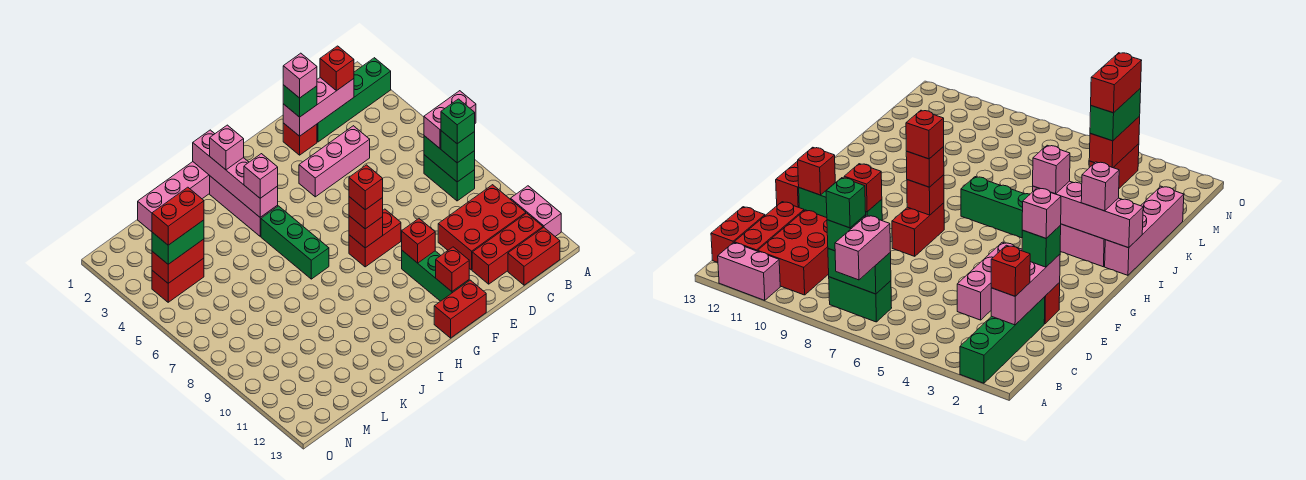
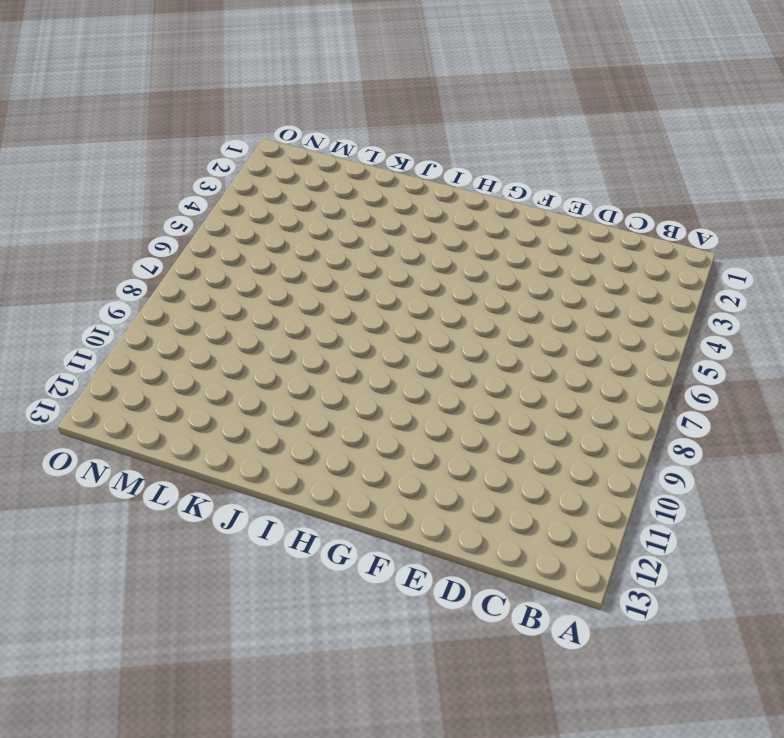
none -> green 1x4 brick [317,58,391,142]
none -> pink 1x2 brick [511,186,561,236]
none -> green 1x2 brick [424,155,475,201]
none -> red 2x3 brick [438,185,526,270]

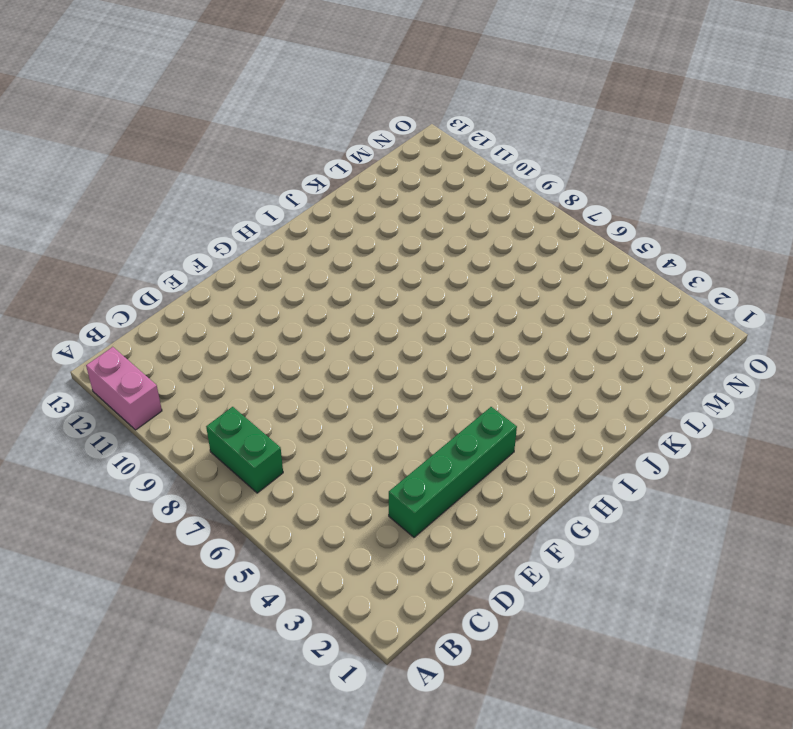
green 1x4 brick [389,407,517,537] -> green 1x4 brick moved to [317,58,391,142]
none -> red 2x3 brick [438,185,526,270]
none -> red 1x3 brick [472,213,543,284]
none -> red 1x2 brick [508,227,560,285]
none -> pink 1x3 brick [299,126,370,197]

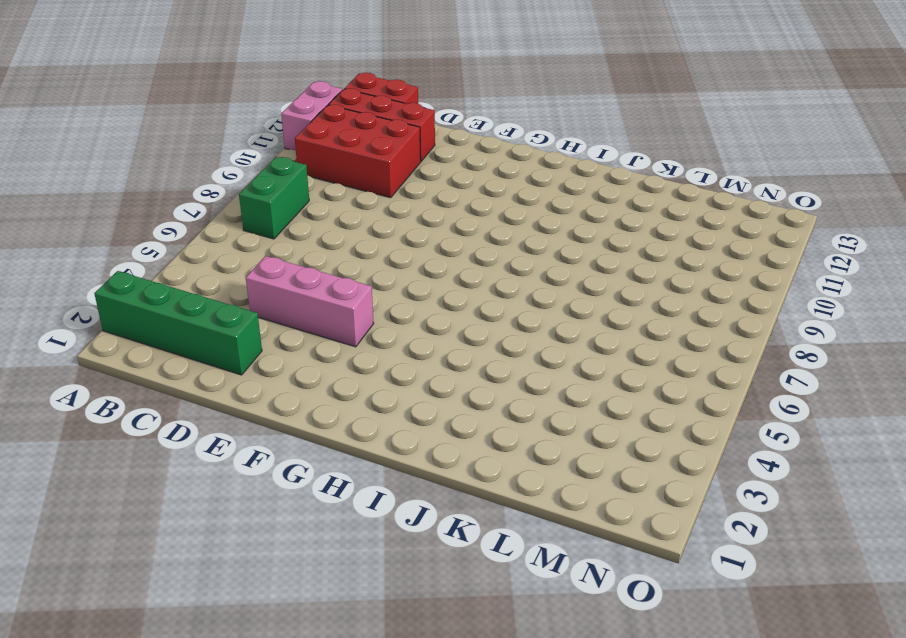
none -> red 1x1 brick [283,123,317,155]
none -> red 1x2 brick [349,209,401,267]
none -> green 1x3 brick [402,251,469,301]
none -> red 1x2 brick [434,280,486,338]

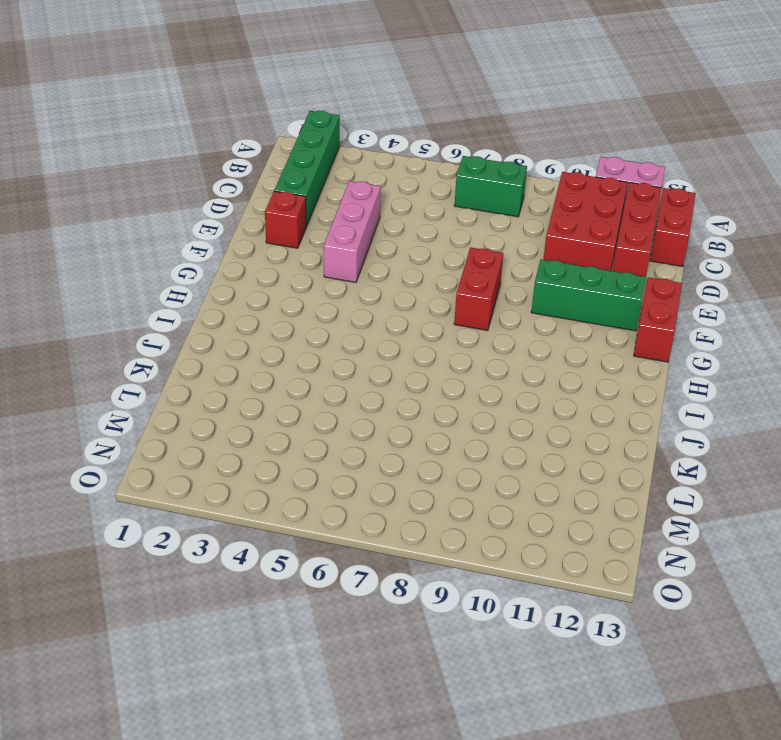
none -> pink 1x4 brick [138,162,210,232]
none -> pink 1x3 brick [210,176,278,236]
none -> green 1x3 brick [261,206,329,279]
none -> red 1x2 brick [152,258,204,302]

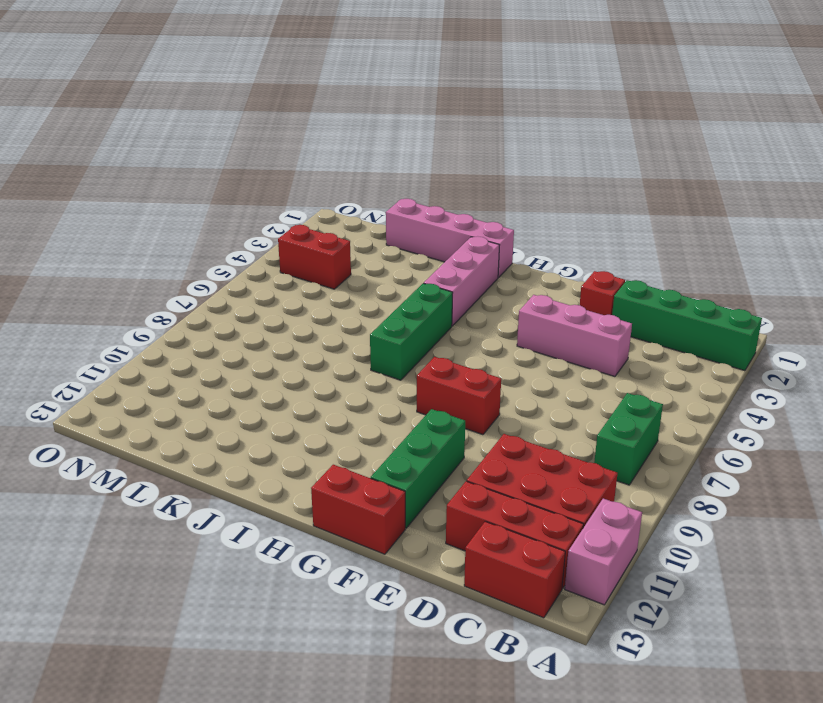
none -> green 1x2 brick [424,136,475,182]
none -> pink 1x3 brick [283,78,354,136]
none -> red 1x1 brick [402,219,435,263]
none -> red 1x1 brick [436,247,469,291]

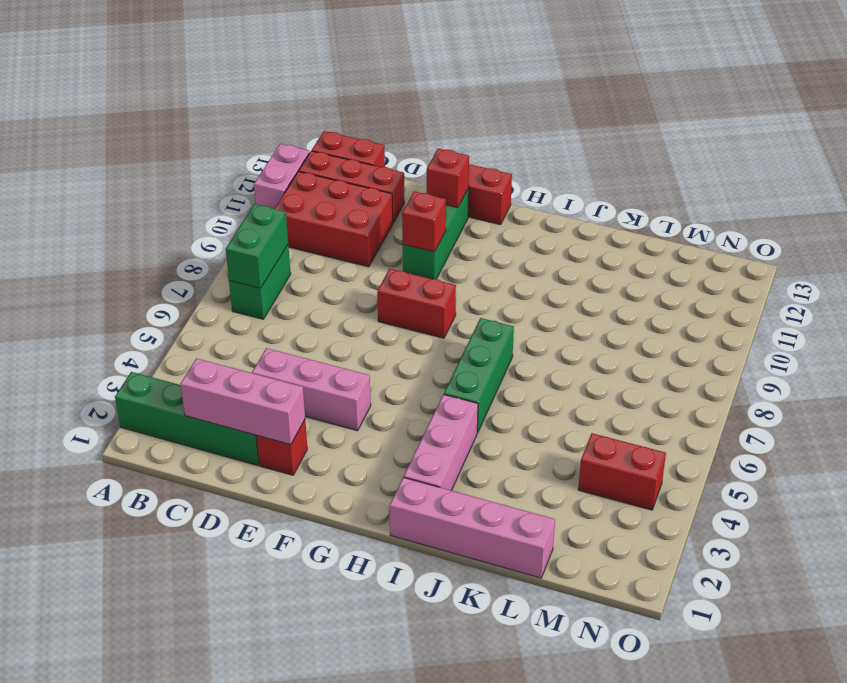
none -> red 1x1 brick [349,216,383,248]
none -> pink 1x4 brick [193,130,278,217]
none -> red 1x2 brick [152,239,204,283]
none -> pink 1x2 brick [424,91,476,148]

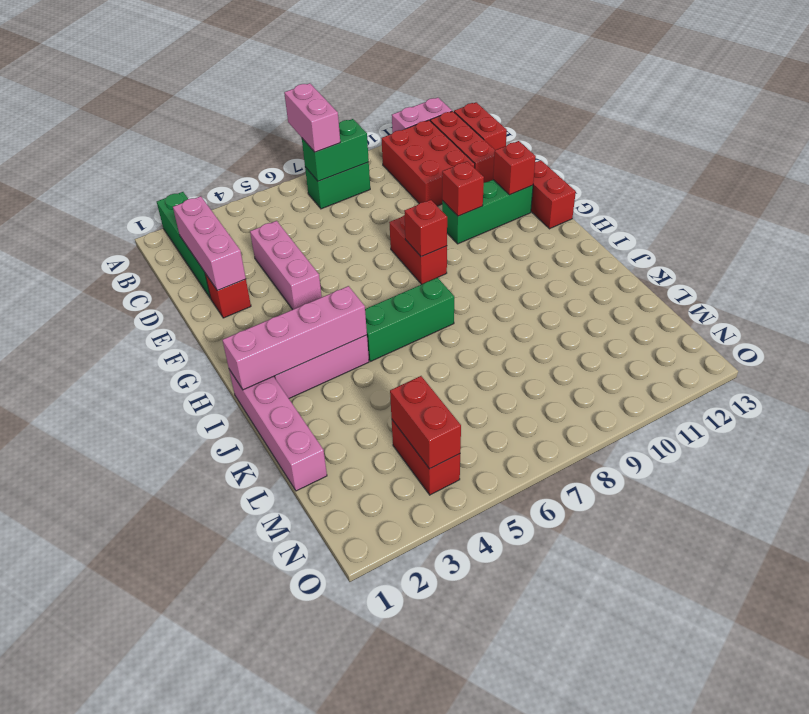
none -> green 1x1 brick [441,131,475,163]
none -> red 1x1 brick [320,46,354,91]
none -> green 1x1 brick [283,85,317,117]
none -> red 1x1 brick [349,197,383,229]

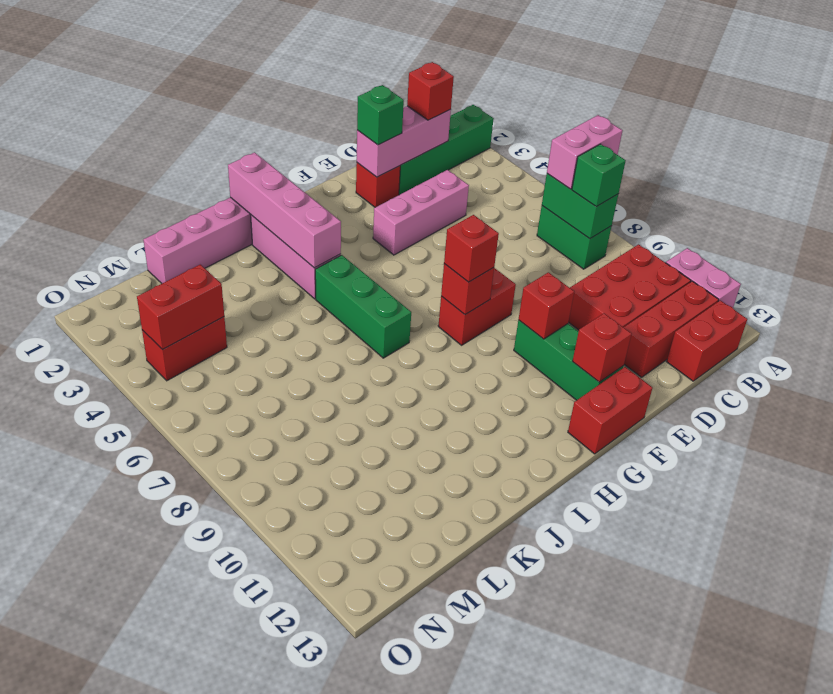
none -> pink 1x1 brick [210,125,244,170]
none -> pink 1x1 brick [244,154,278,198]
none -> green 1x2 brick [152,220,204,264]
none -> green 1x1 brick [441,99,475,144]

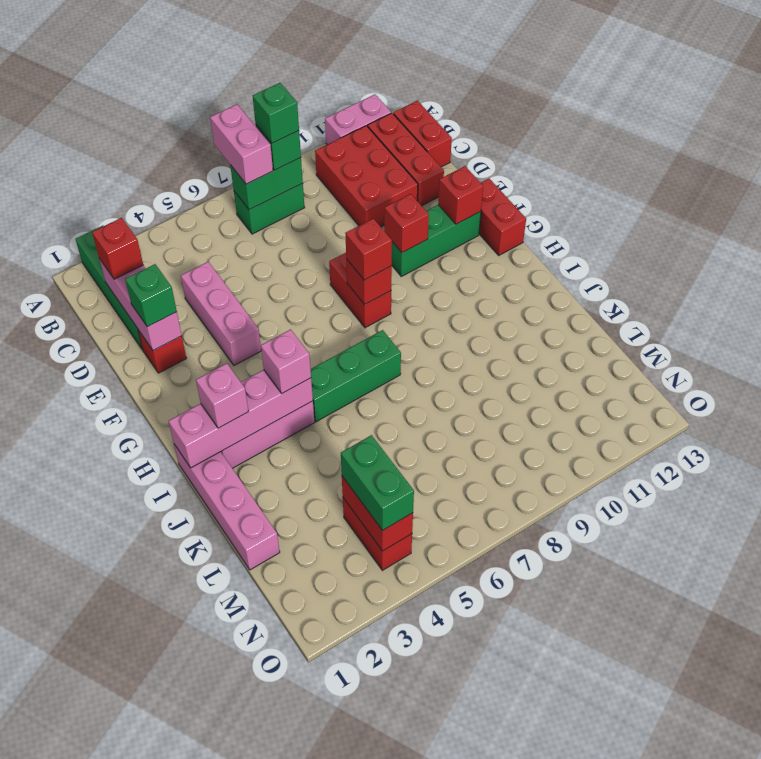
none -> pink 1x1 brick [283,53,317,98]
none -> red 1x1 brick [349,165,383,210]
none -> red 1x2 brick [152,187,204,245]

